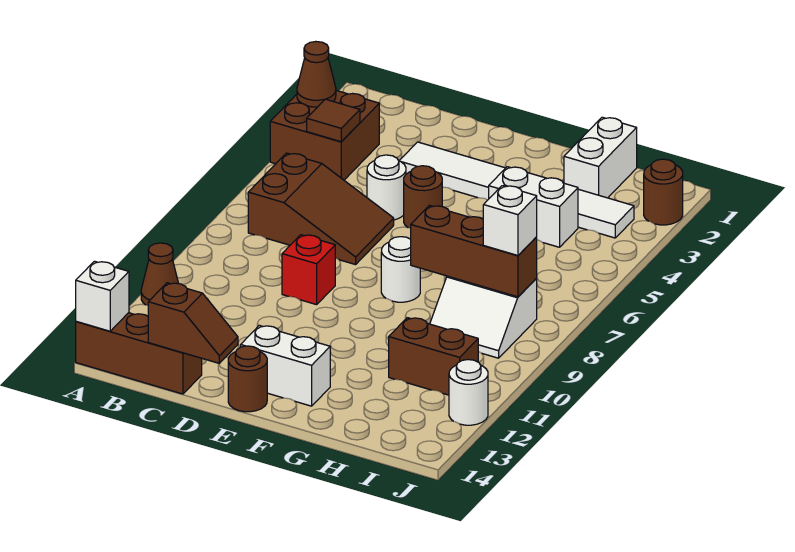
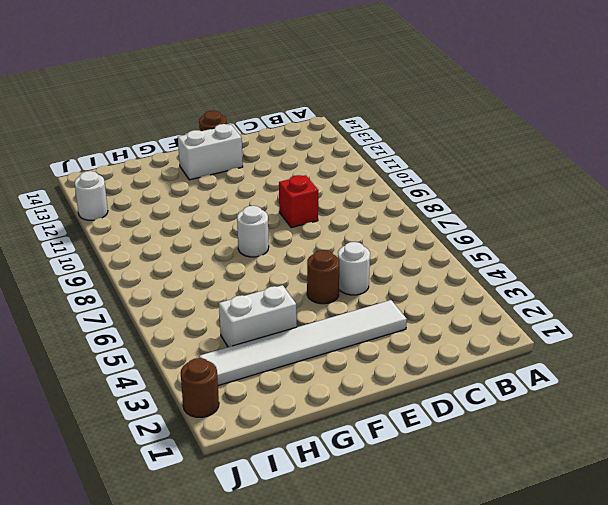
none -> brown 2x2 brick [270,91,379,180]
none -> brown 1x1 cone [141,243,179,305]
none -> brown 1x3 brick [76,313,202,394]

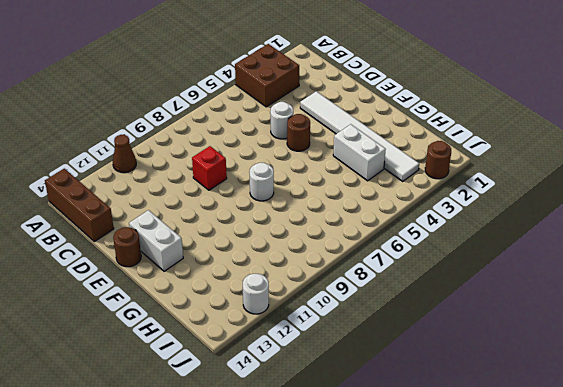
none -> brown 2x3 slope [248,153,394,265]
none -> white 1x2 brick [564,117,637,198]
none -> white 2x2 slope [430,276,537,358]

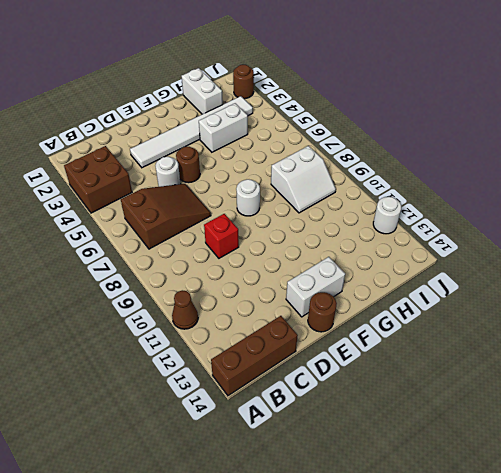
none -> brown 1x2 brick [389,318,478,395]
none -> brown 1x1 cone [297,42,336,107]
none -> white 1x1 brick [76,261,129,331]

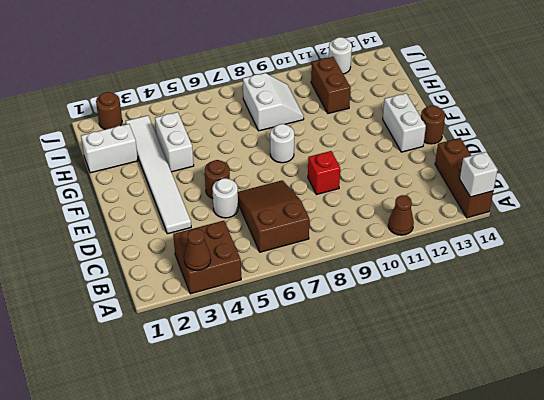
none -> brown 1x1 tile [307,99,360,142]
none -> brown 1x2 slope [148,283,238,363]
none -> brown 1x3 brick [411,205,537,297]

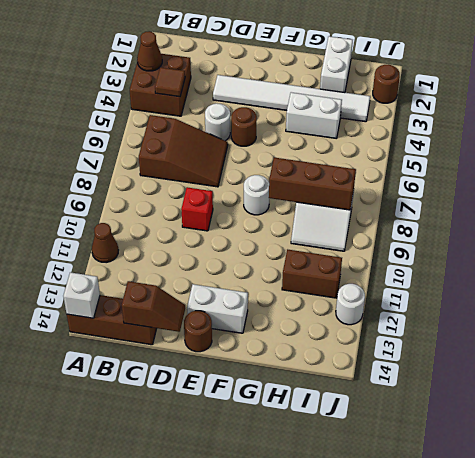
none -> white 1x1 brick [483,186,537,255]

